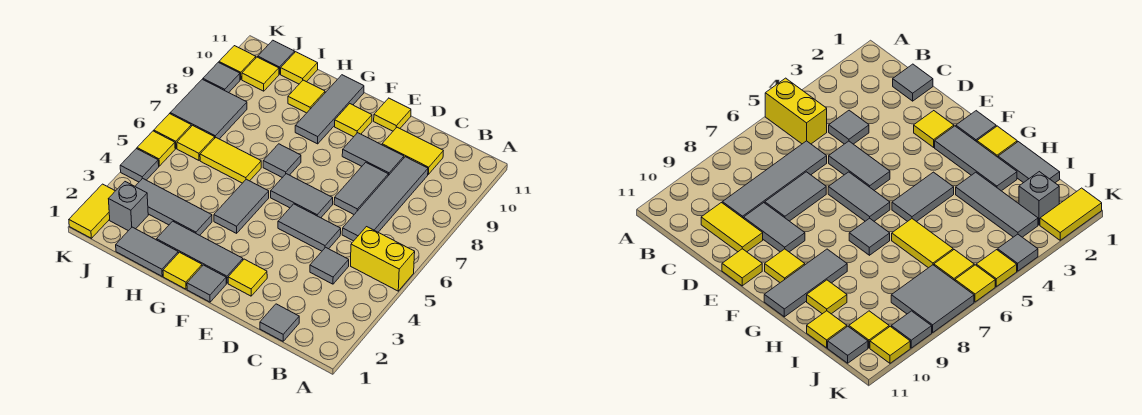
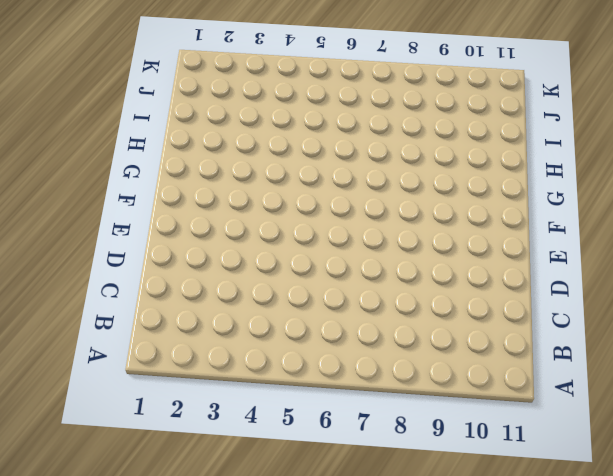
none -> yellow 1x2 brick [351,227,415,291]
none -> grey 1x1 tile [260,304,299,341]
none -> grey 1x1 tile [310,247,349,284]
none -> grey 1x4 tile [342,157,428,241]

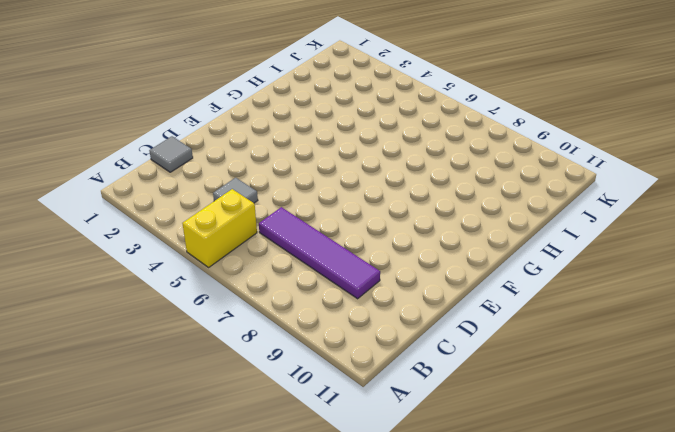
purple 1x4 tile [259,207,380,299] -> grey 1x4 tile [342,157,428,241]
none -> yellow 1x2 tile [382,127,443,174]
none -> grey 1x2 tile [278,204,341,251]
none -> grey 1x2 tile [334,162,388,214]
none -> grey 1x2 tile [342,133,404,176]

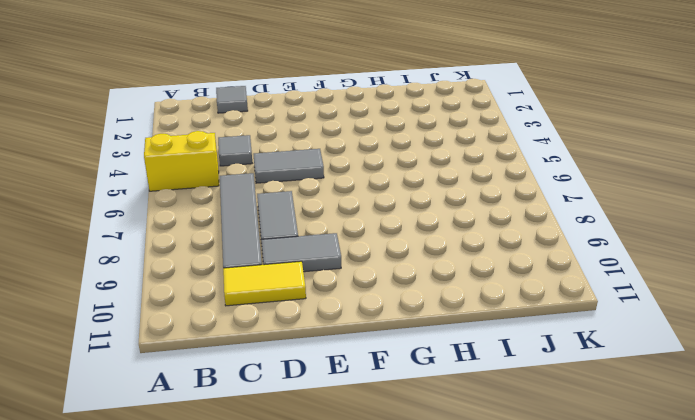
none -> yellow 1x1 tile [228,259,267,296]
none -> grey 1x2 tile [271,174,333,218]
none -> yellow 1x1 tile [374,98,411,131]
none -> grey 1x1 tile [187,265,226,302]

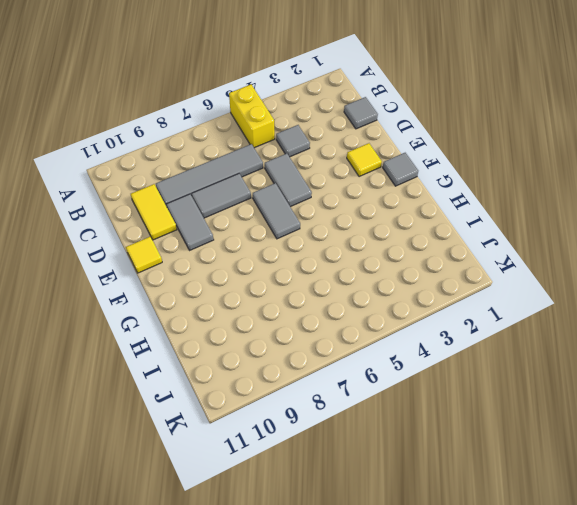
none -> grey 1x3 tile [156,221,243,283]
none -> yellow 1x1 tile [335,104,372,137]
none -> yellow 1x1 tile [163,252,202,289]
none -> grey 1x2 tile [214,179,269,233]

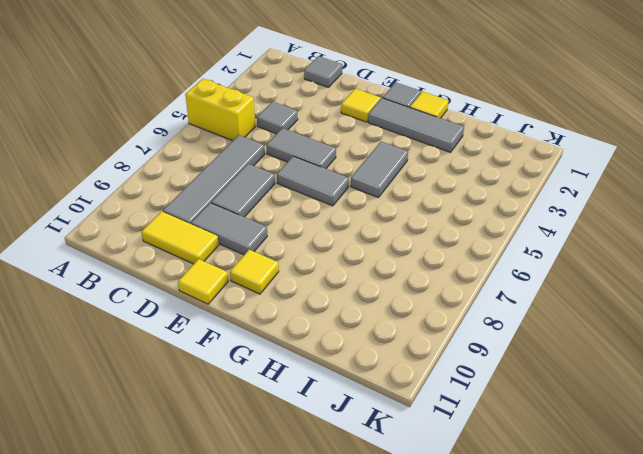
none -> grey 1x1 tile [263,144,301,178]
none -> grey 1x3 tile [295,75,364,144]
none -> grey 1x2 tile [116,227,178,276]
none -> grey 1x3 tile [135,178,212,235]

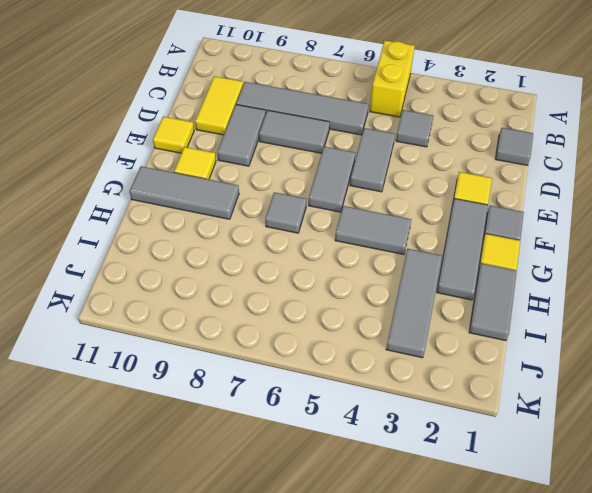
none -> yellow 1x2 tile [200,138,261,183]
none -> yellow 1x1 tile [288,80,325,113]
none -> yellow 1x1 tile [281,52,318,84]
none -> grey 1x1 brick [109,182,148,231]

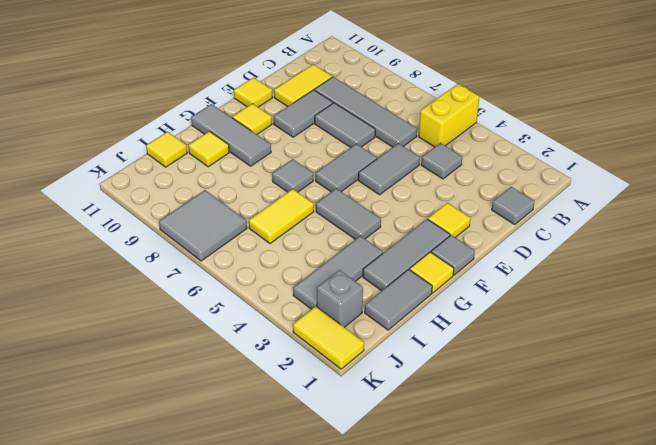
none -> yellow 1x1 tile [177,125,215,160]
none -> yellow 1x1 tile [242,57,279,91]
none -> grey 1x1 tile [258,40,295,74]
none -> grey 1x1 tile [120,149,159,182]

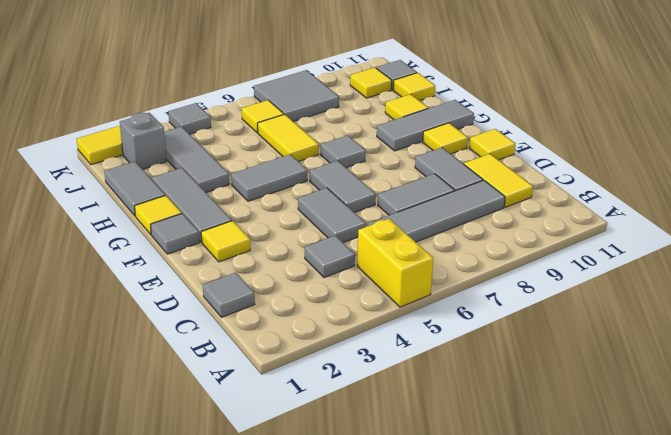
none -> yellow 1x1 tile [137,131,175,166]
none -> yellow 1x1 tile [154,114,191,148]
none -> grey 1x1 tile [203,62,240,93]
none -> yellow 1x1 tile [219,46,256,80]

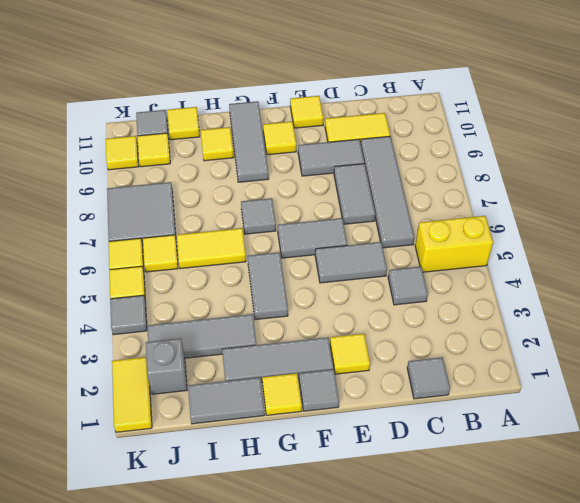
none -> grey 1x1 tile [203,62,240,93]

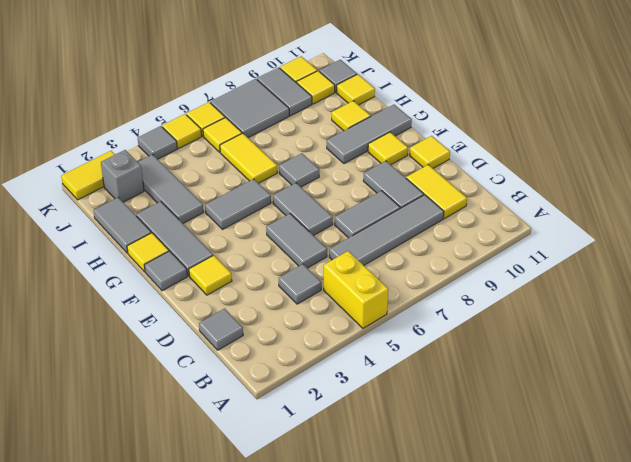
grey 1x2 tile [257,67,312,116] -> grey 1x1 tile [203,62,240,93]

